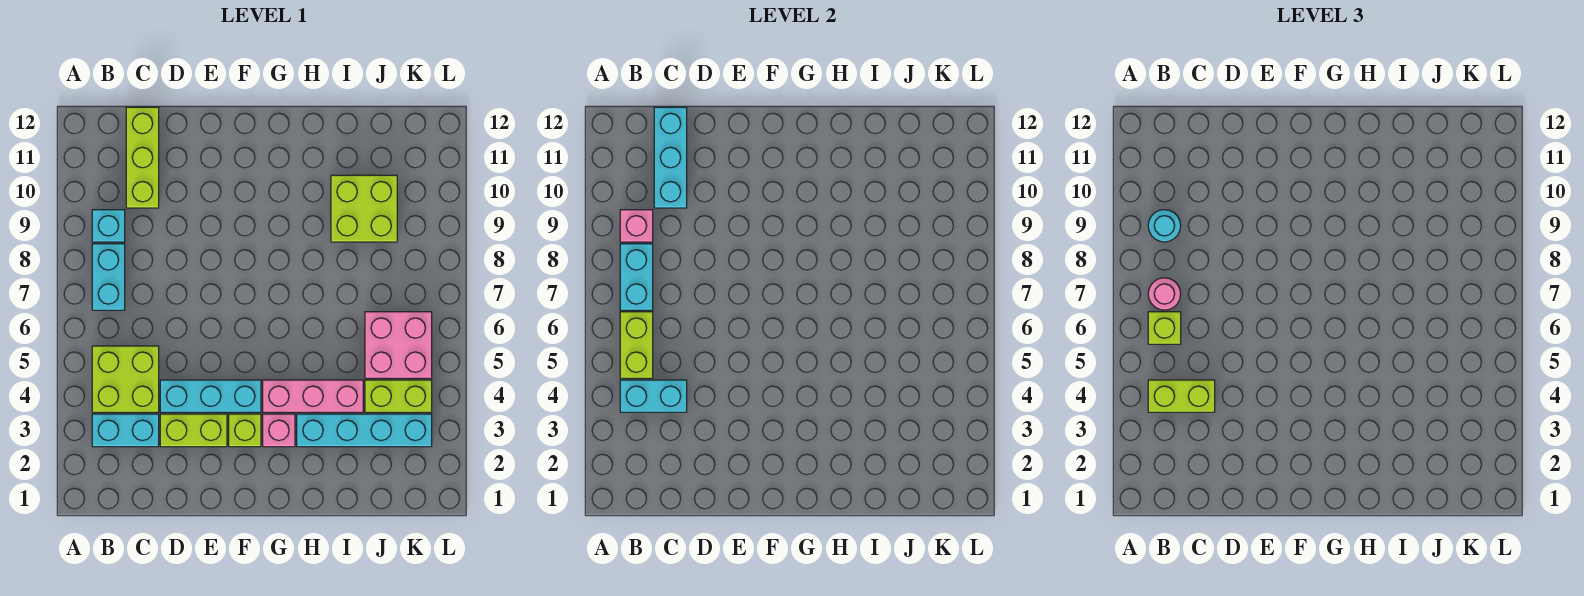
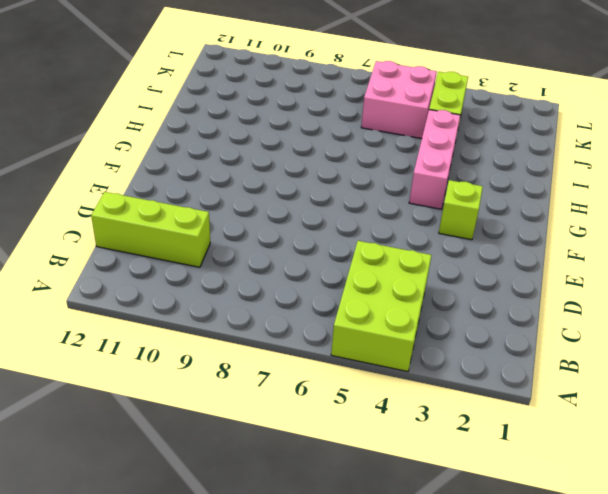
lime 2x3 brick [331,241,432,372] -> lime 2x2 brick [92,346,159,412]
none -> cyan 1x2 brick [92,414,159,447]
none -> cyan 1x2 brick [92,244,125,310]
none -> cyan 1x1 brick [92,210,125,242]

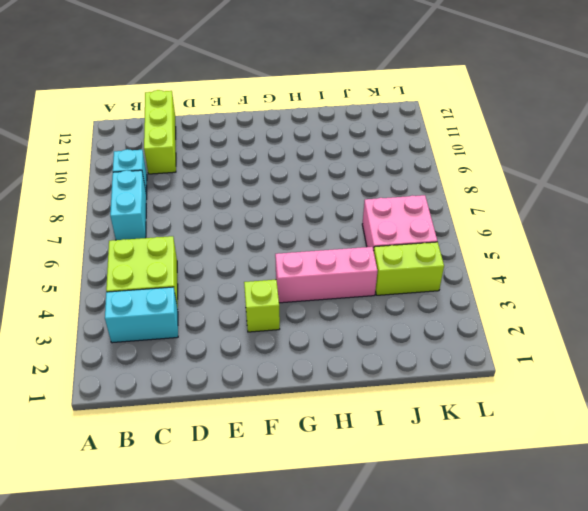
none -> lime 1x2 brick [160,414,227,447]
none -> cyan 1x3 brick [160,380,261,412]
none -> pink 1x1 brick [263,414,295,447]

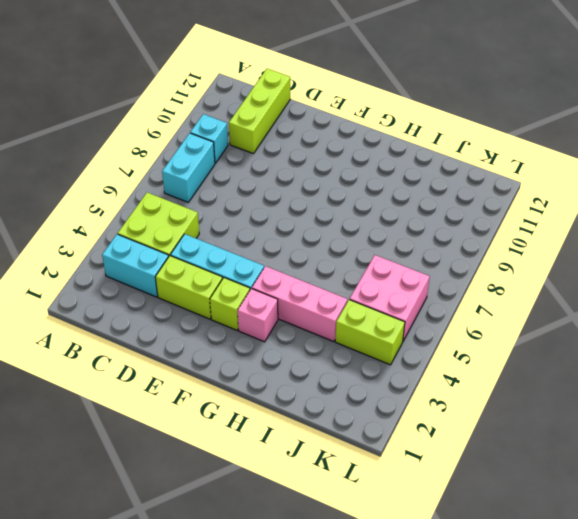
none -> cyan 1x4 brick [297,414,432,447]
none -> lime 2x2 brick [331,175,397,242]
none -> cyan 1x2 brick [620,380,687,412]

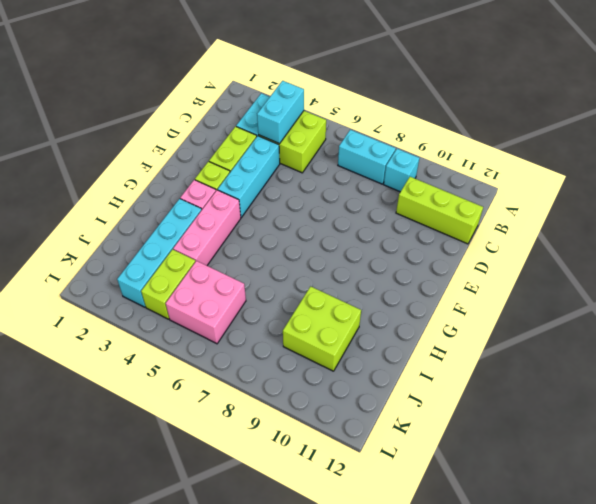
none -> lime 1x2 brick [620,312,653,378]
none -> cyan 1x2 brick [620,244,653,310]
none -> pink 1x1 brick [620,210,653,242]

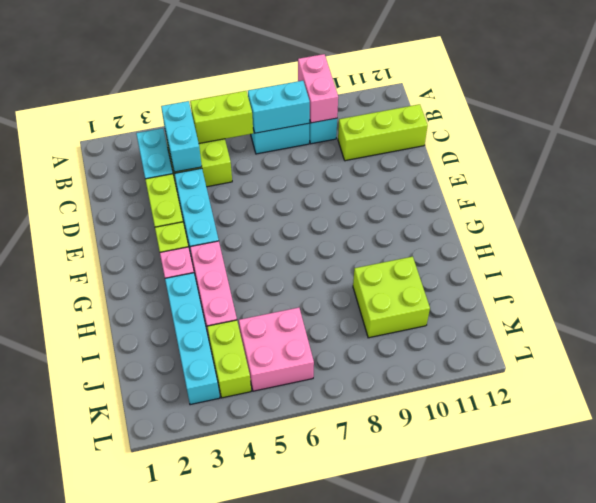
pink 1x2 brick [298,54,338,123] -> pink 1x1 brick [620,210,653,242]
none -> cyan 1x3 brick [654,107,687,208]
none -> lime 1x2 brick [1148,380,1215,412]
none -> lime 1x1 brick [1148,312,1181,344]

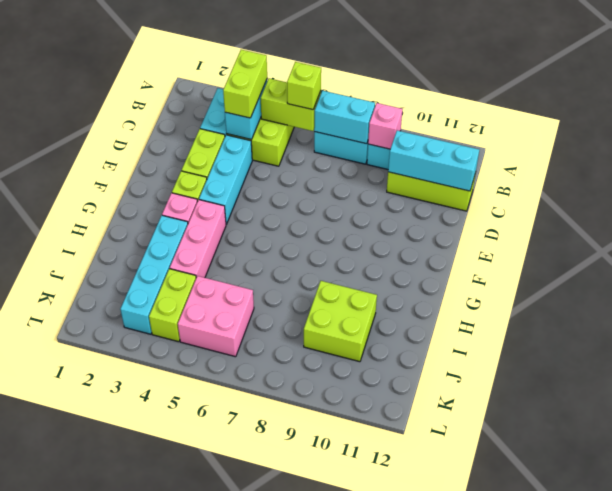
none -> pink 1x1 round brick [1148,278,1181,310]
none -> cyan 1x1 round brick [1148,210,1181,242]

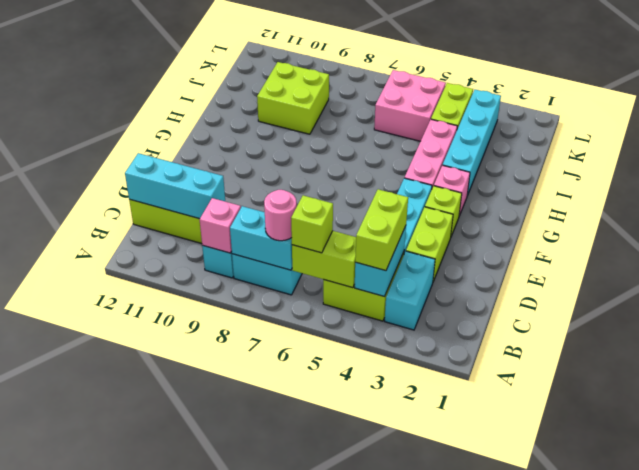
none -> cyan 1x1 round brick [1148,210,1181,242]

